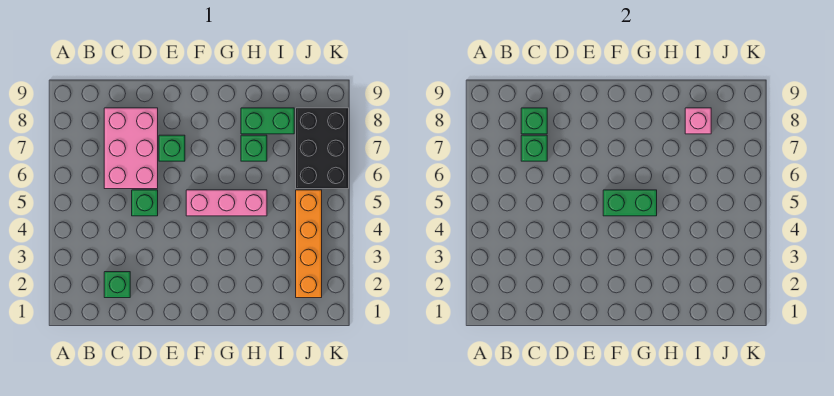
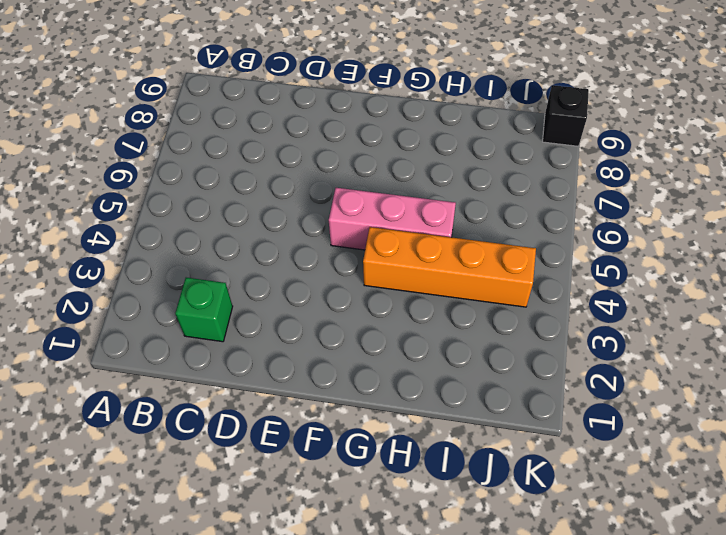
orange 1x4 brick [363,227,536,307] -> orange 1x4 brick turned to [296,190,322,298]
black 1x1 brick [543,85,589,146] -> none
none -> pink 2x3 brick [104,108,158,189]
none -> green 1x1 brick [132,190,158,216]
none -> green 1x1 brick [159,135,185,161]

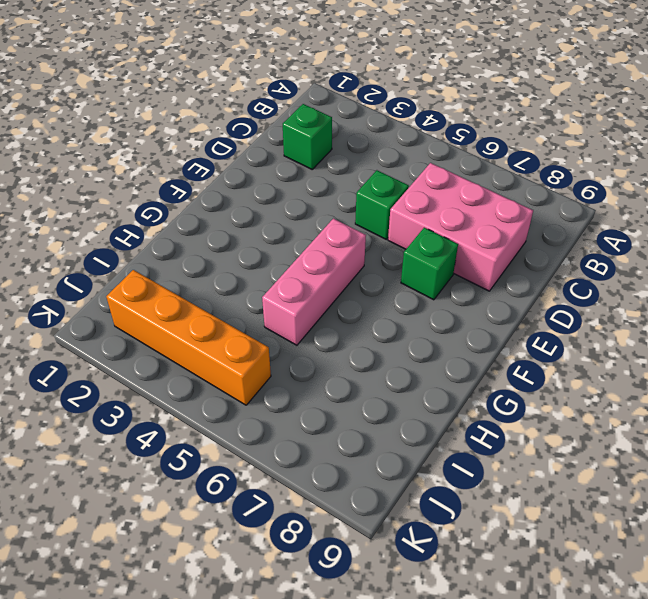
none -> green 1x1 brick [241,135,267,161]
none -> green 1x2 brick [241,108,294,134]
none -> black 2x3 brick [296,108,349,189]

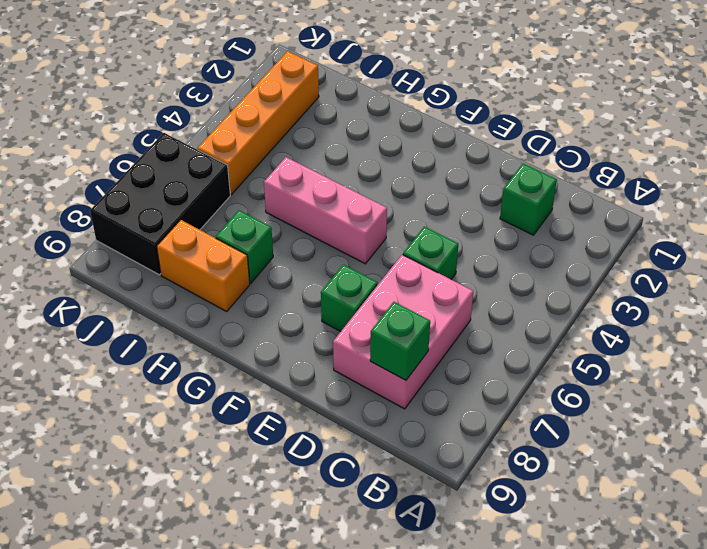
orange 1x2 brick [157,220,250,311] -> green 1x2 brick [241,108,294,134]
none -> green 1x1 brick [521,135,547,161]
none -> green 1x2 brick [603,190,657,216]
none -> pink 1x1 brick [685,108,711,134]

